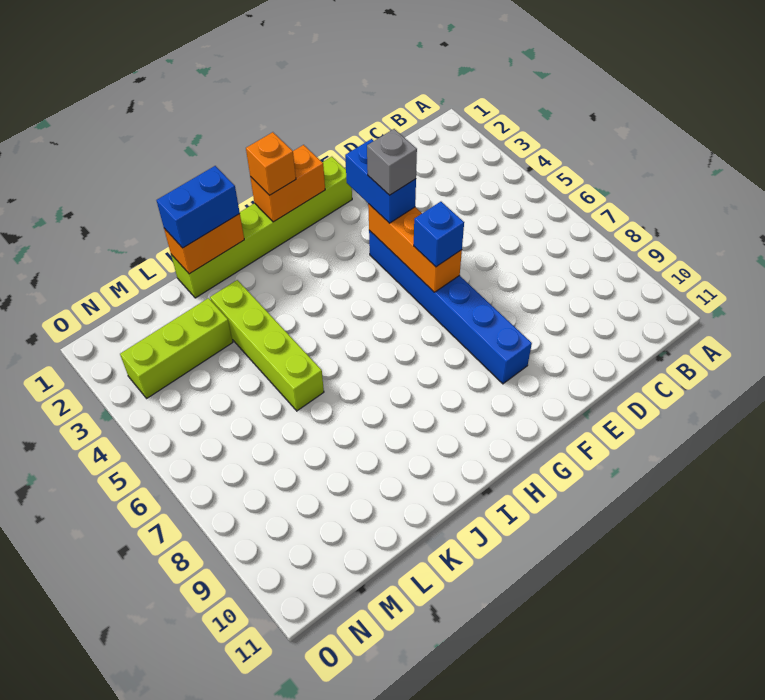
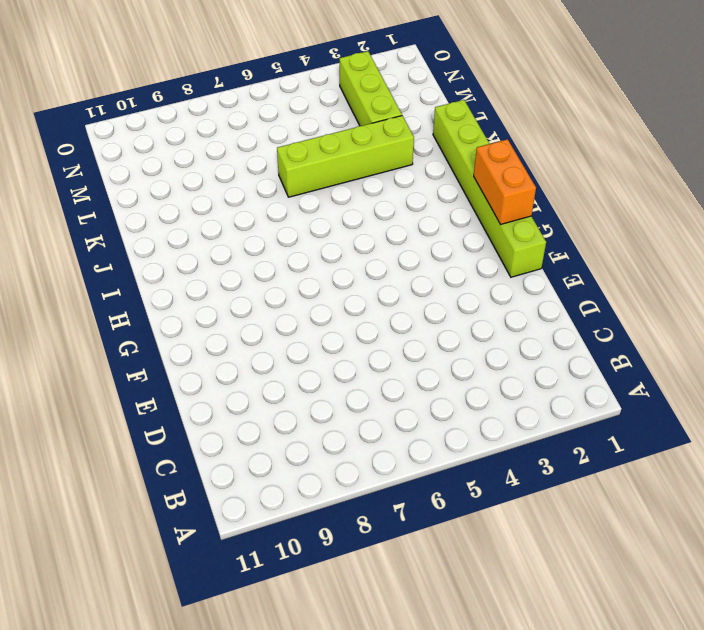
none -> blue 1x6 brick [369,230,532,384]
none -> orange 1x3 brick [368,204,462,292]
none -> orange 1x2 brick [164,214,244,274]

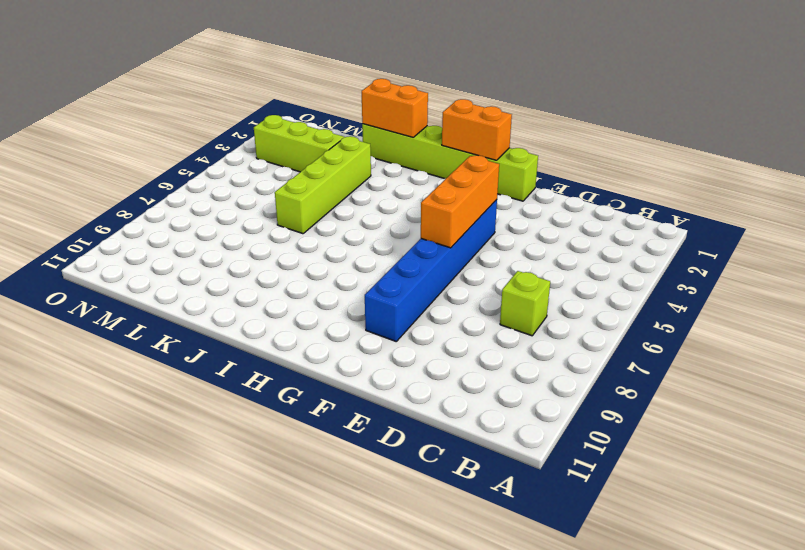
lime 1x1 brick [500,271,550,336] -> none
none -> blue 1x2 brick [345,139,416,223]
none -> blue 1x1 brick [414,202,464,267]
none -> orange 1x1 brick [246,132,296,195]

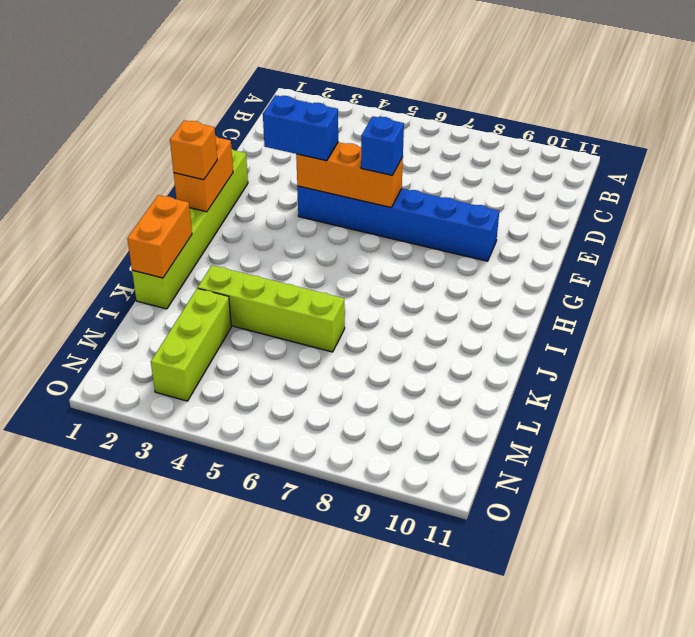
none -> blue 1x2 brick [157,166,240,248]
none -> grey 1x1 brick [367,129,417,195]

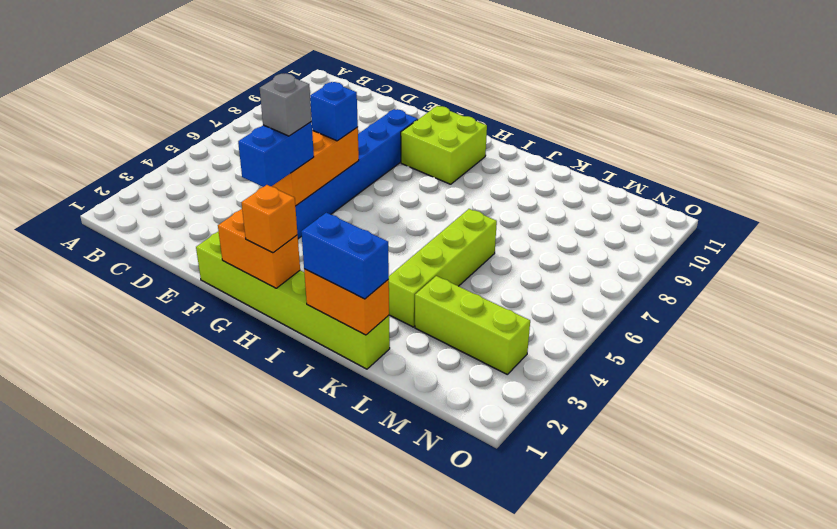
lime 2x2 brick [401,106,487,184] -> none

